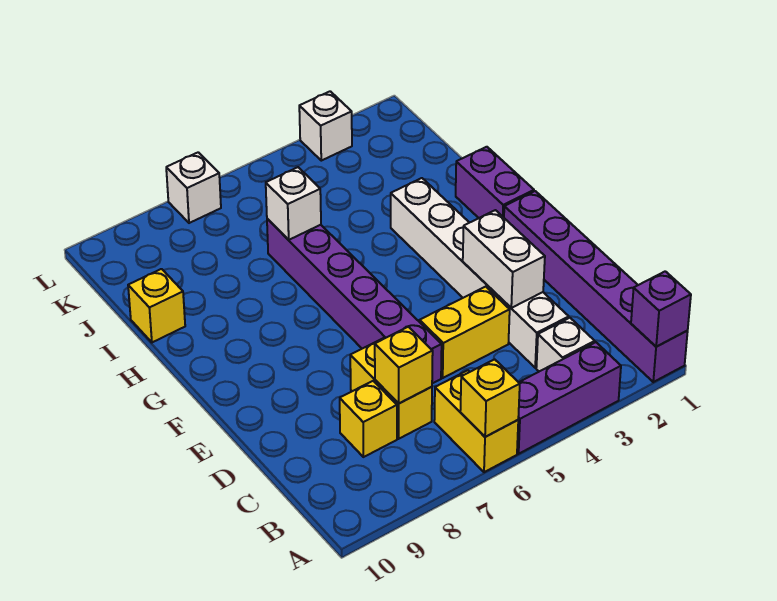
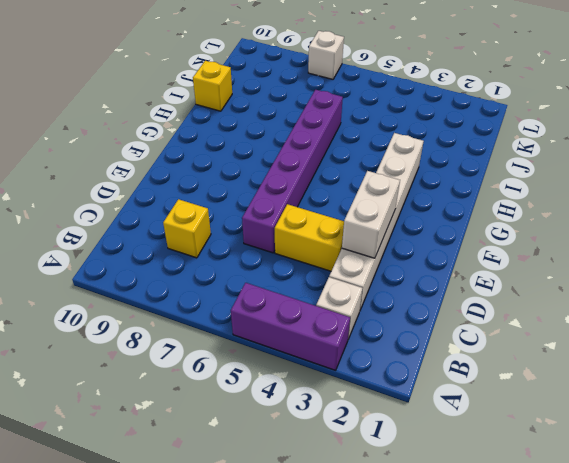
none -> purple 1x6 brick [504,191,688,382]
none -> yellow 1x2 brick [434,370,518,472]
none -> yellow 1x2 brick [350,338,432,439]

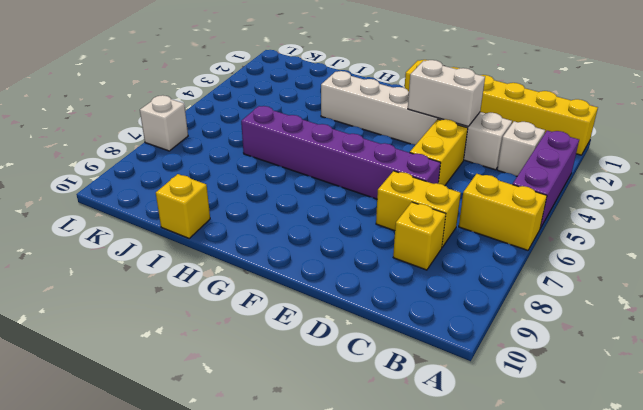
yellow 1x6 brick [405,60,598,155] -> purple 1x6 brick [504,191,688,382]
none -> purple 1x2 brick [456,147,534,218]
none -> white 1x1 brick [299,91,352,161]
none -> purple 1x1 brick [631,271,691,346]

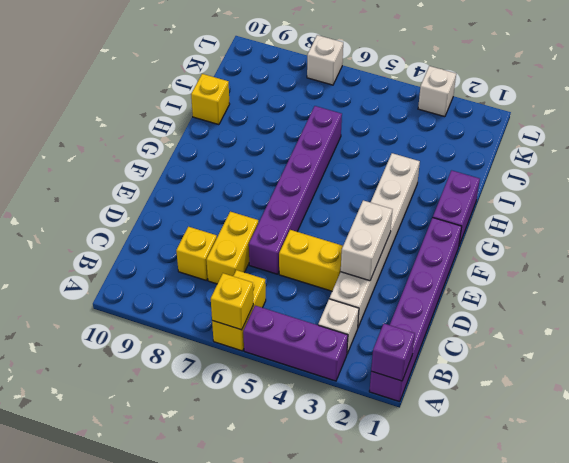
none -> yellow 1x1 brick [375,327,433,403]
none -> white 1x1 brick [266,167,321,240]

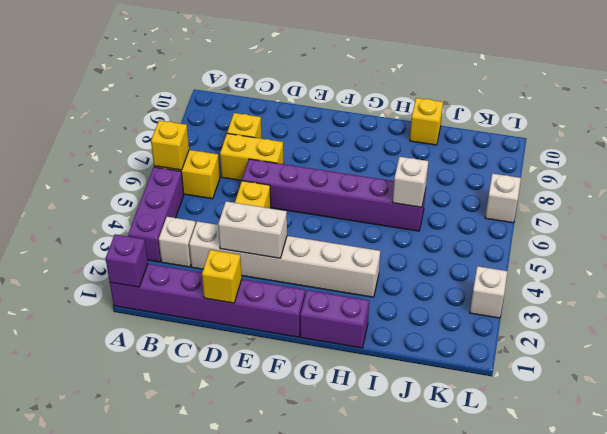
yellow 1x1 brick [202,250,242,303] -> yellow 1x1 brick moved to [375,327,433,403]

